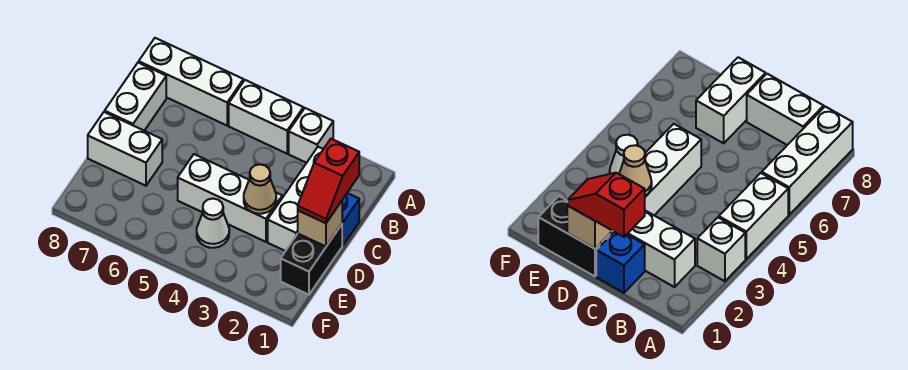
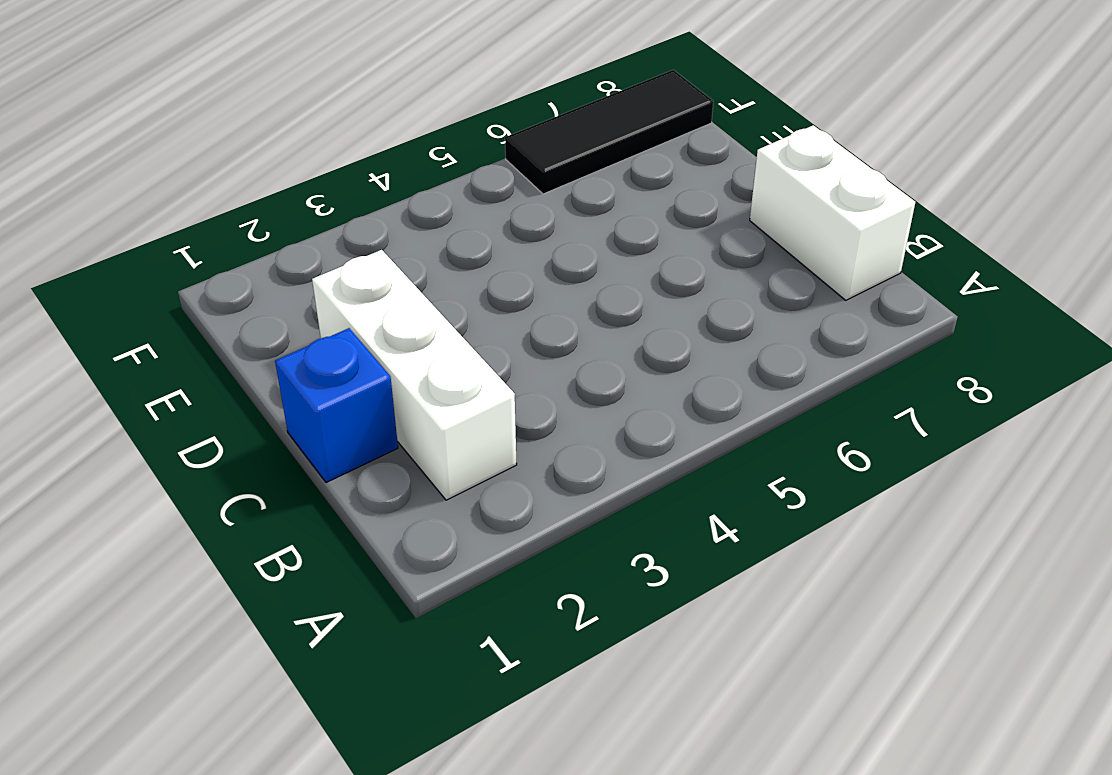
black 1x3 tile [505,70,713,194] -> none
none -> white 1x1 brick [289,108,333,163]
none -> white 1x2 brick [229,80,303,154]
none -> white 1x3 brick [139,38,243,125]

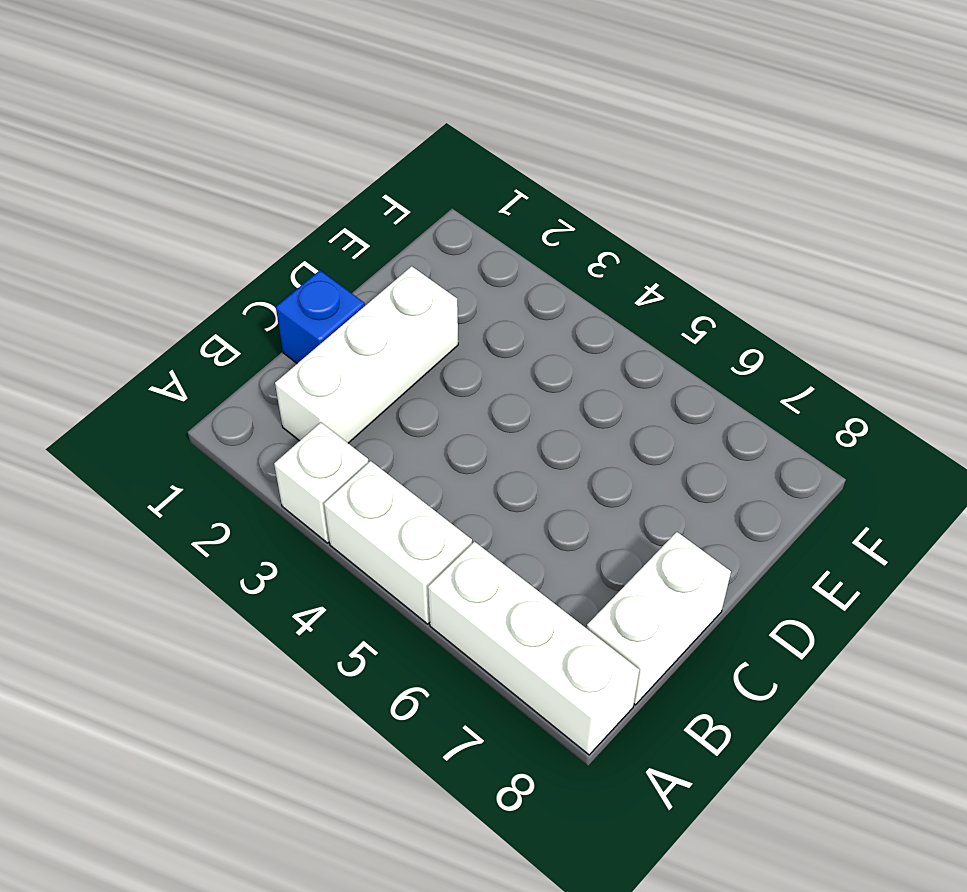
none -> black 1x2 brick [281,225,342,295]
none -> white 1x3 brick [178,154,282,242]
none -> white 1x2 brick [88,112,162,186]

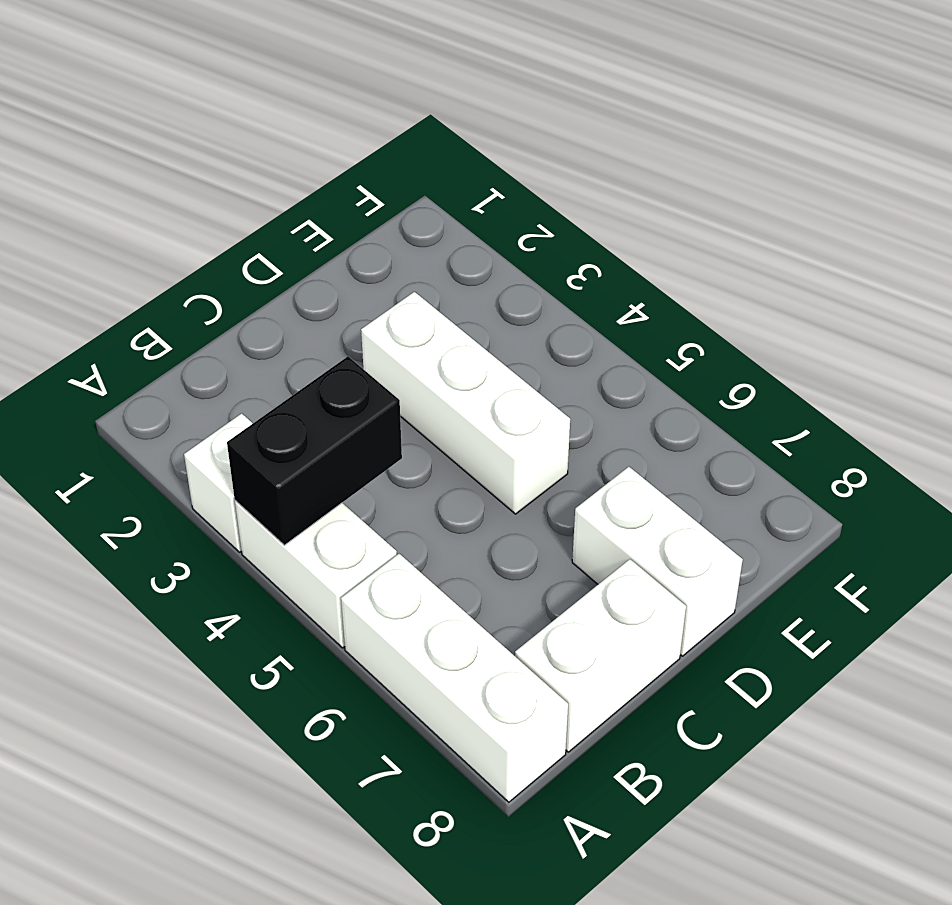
black 1x2 brick [227,357,402,545] -> black 1x2 brick moved to [281,225,342,295]
none -> white 1x3 brick [268,147,323,251]
none -> blue 1x1 brick [342,193,359,245]
none -> white 1x1 cone [197,199,229,248]

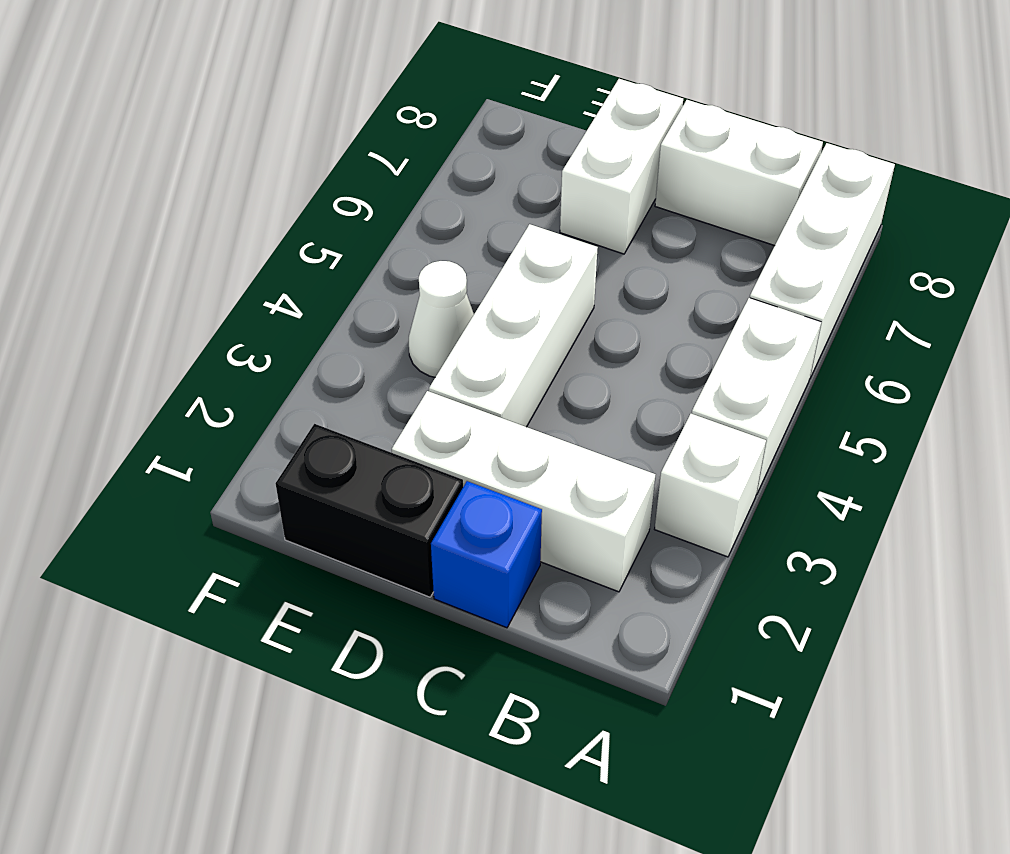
none -> tan 1x1 brick [298,201,342,246]
none -> tan 1x1 cone [244,164,276,214]
none -> red 1x2 slope [298,139,359,223]

